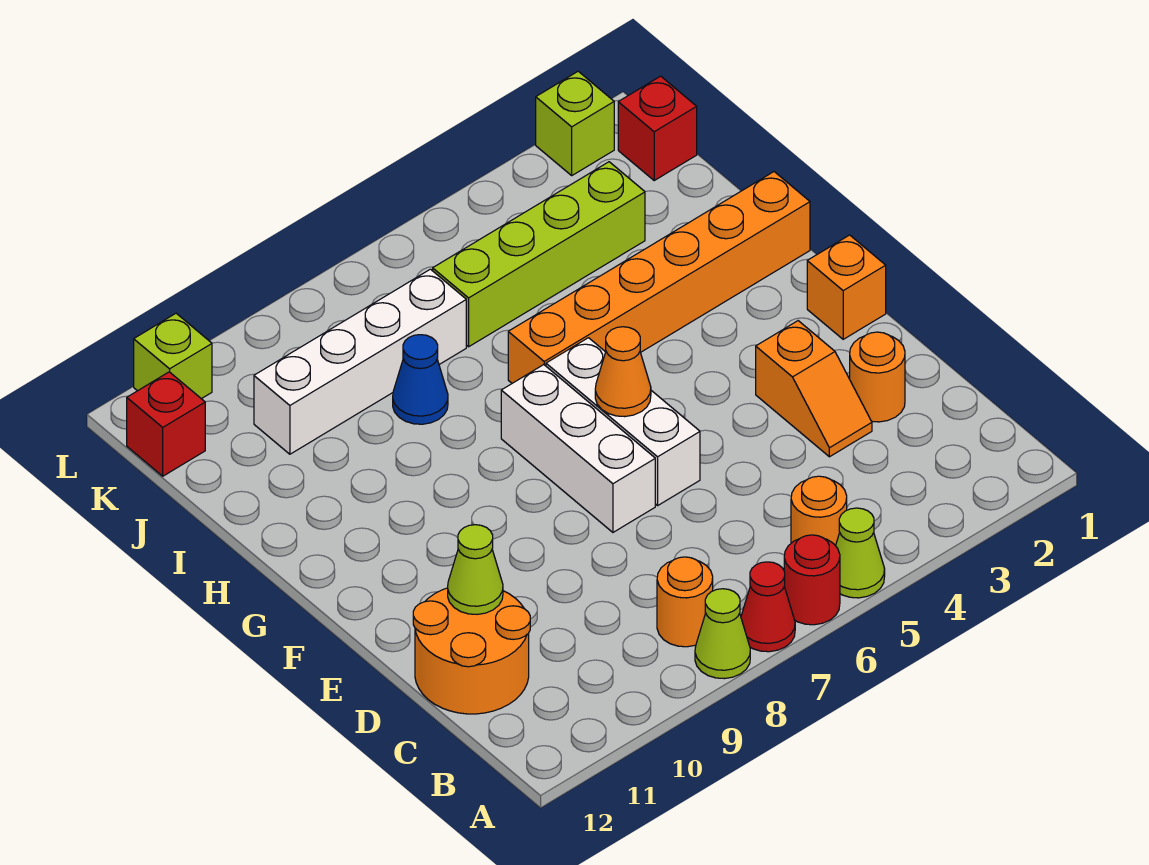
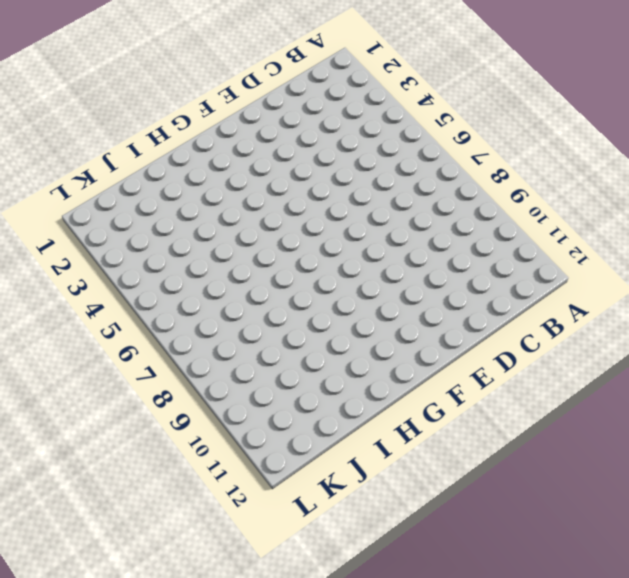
none -> lime 1x1 cone [836,508,885,598]
none -> red 1x1 round brick [784,535,840,625]
none -> red 1x1 cone [741,562,795,652]

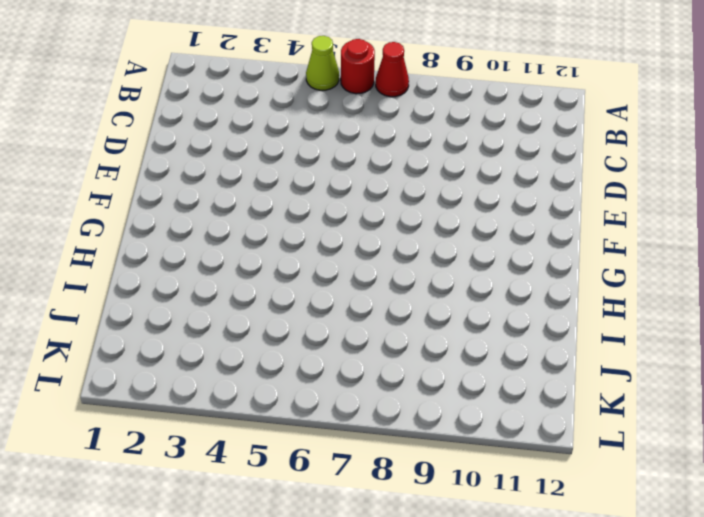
none -> lime 1x1 cone [695,589,750,679]
none -> orange 1x1 round brick [791,476,847,546]
none -> orange 1x1 round brick [657,557,713,647]

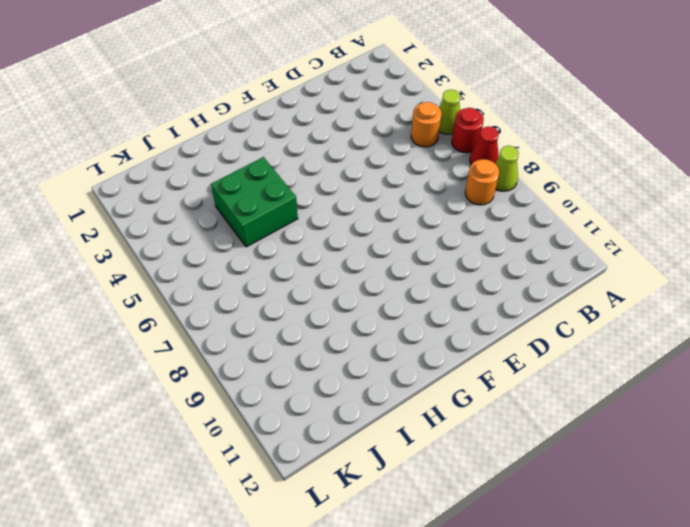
green 2x2 brick [211,157,298,247] -> orange 1x6 brick [508,172,810,383]
none -> orange 2x2 round brick [413,588,530,714]
none -> orange 1x1 round brick [850,332,905,422]
none -> orange 1x2 slope [756,321,872,457]

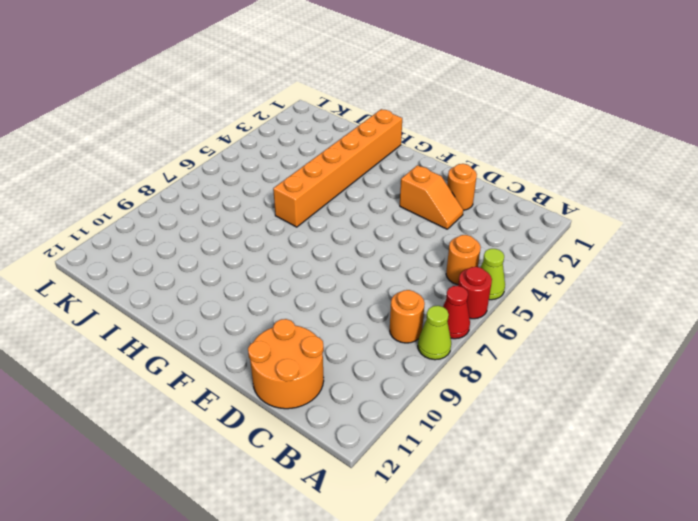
none -> white 1x3 brick [546,338,700,505]
none -> white 1x3 brick [501,365,655,532]
none -> orange 1x1 brick [807,235,886,339]

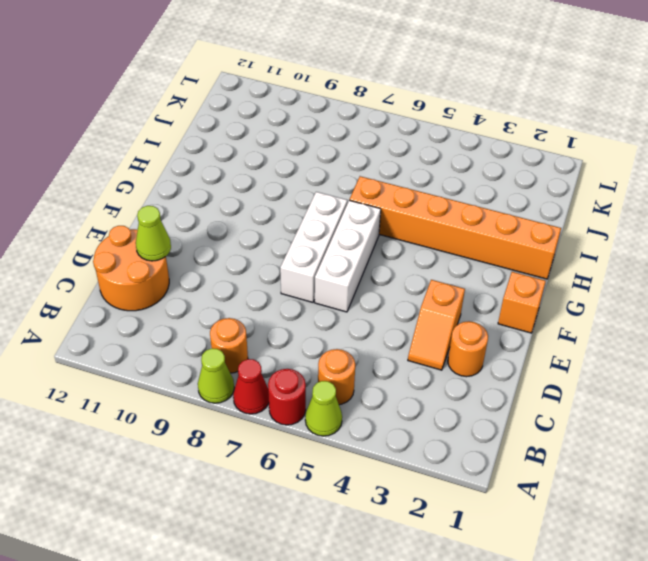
none -> blue 1x1 cone [393,335,448,424]
none -> lime 1x4 brick [433,162,645,347]
none -> white 1x4 brick [254,269,466,454]

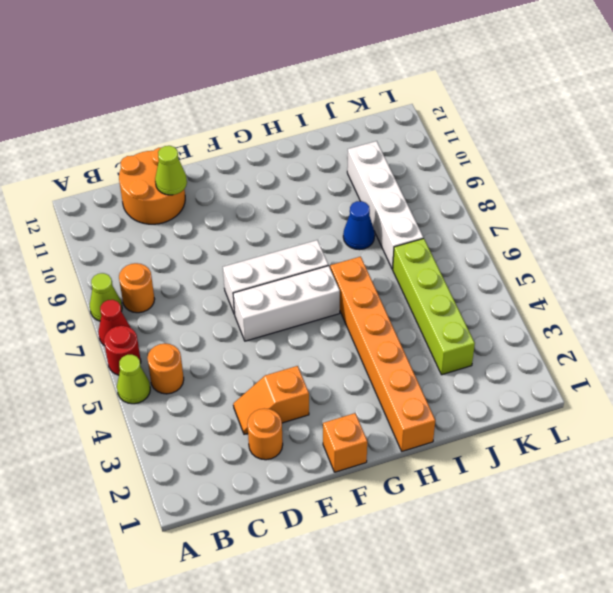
none -> red 1x1 brick [618,76,697,180]
none -> red 1x1 brick [127,372,205,476]
none -> lime 1x1 brick [536,71,614,175]

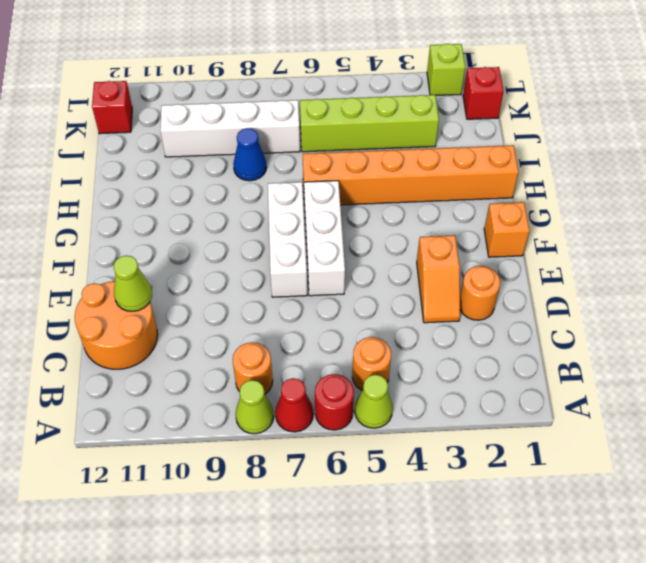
none -> lime 1x1 brick [134,313,212,399]
none -> orange 1x1 cone [595,327,651,417]

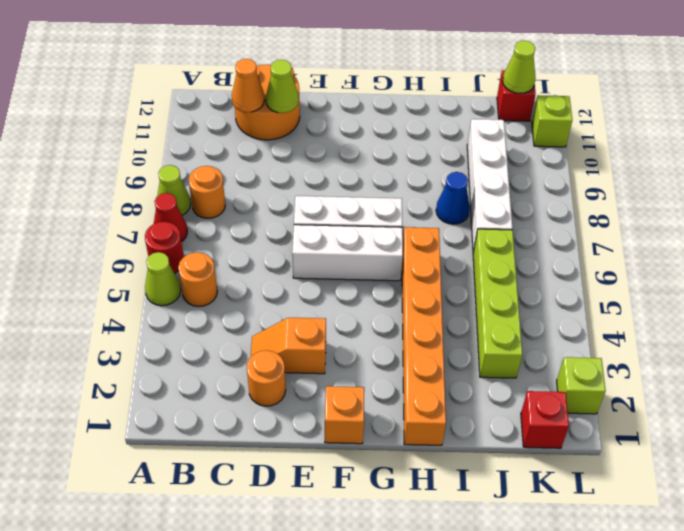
orange 1x1 cone [232,59,264,112] -> orange 1x1 cone moved to [595,327,651,417]
lime 1x1 cone [503,41,536,94] -> none

